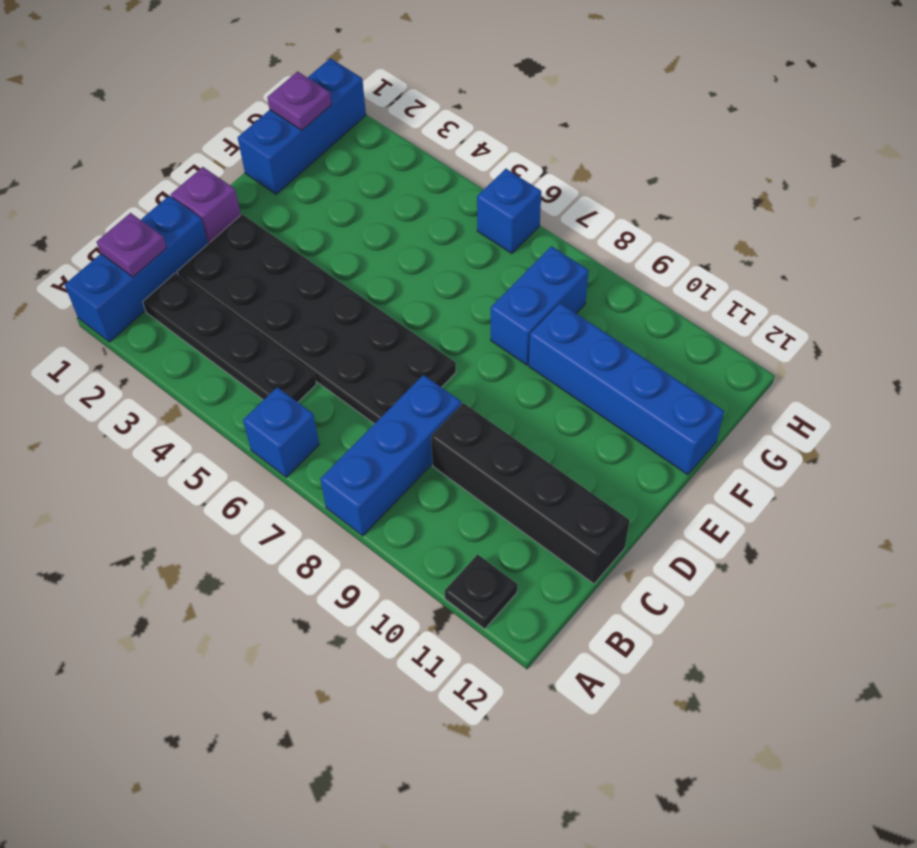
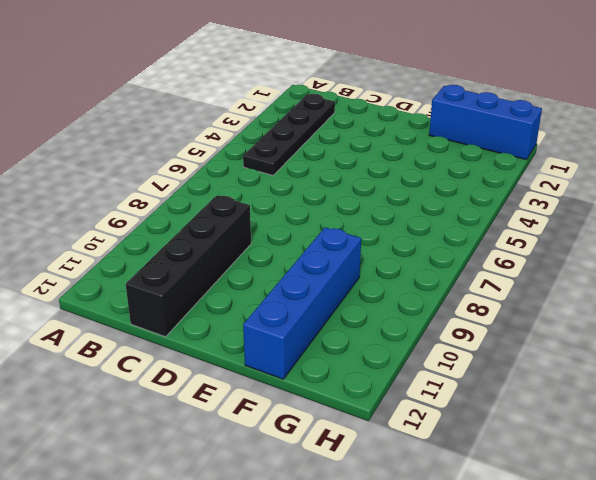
none -> blue 1x3 brick [65,196,208,342]
none -> blue 1x1 brick [243,387,319,477]
none -> blue 1x3 brick [320,375,461,536]

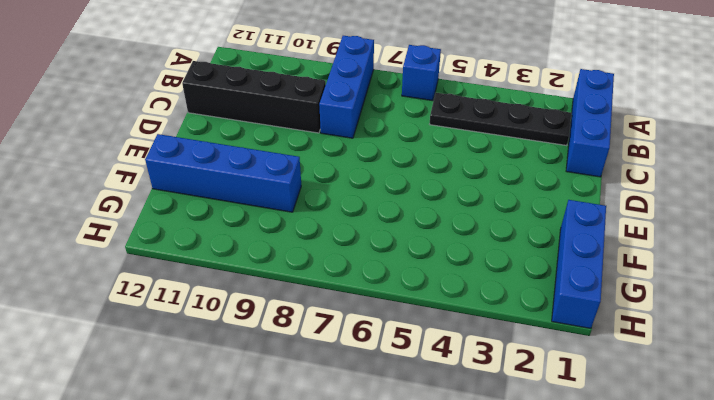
none -> black 1x1 plate [445,554,517,629]
none -> black 2x6 plate [177,214,456,424]
none -> purple 1x1 brick [171,167,241,244]

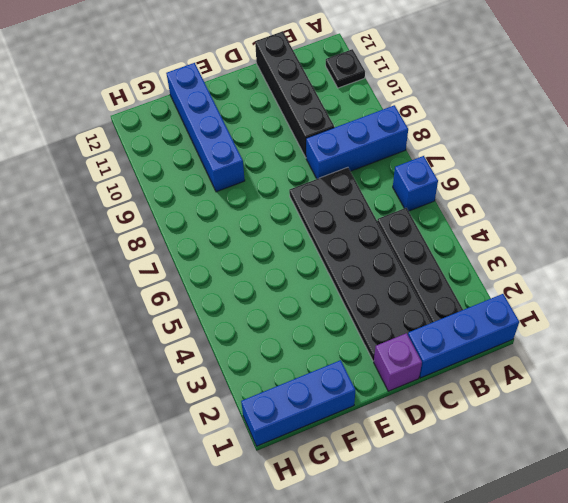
none -> blue 1x2 brick [491,246,589,365]
none -> blue 1x1 brick [477,169,541,254]
none -> purple 1x1 plate [97,213,167,277]

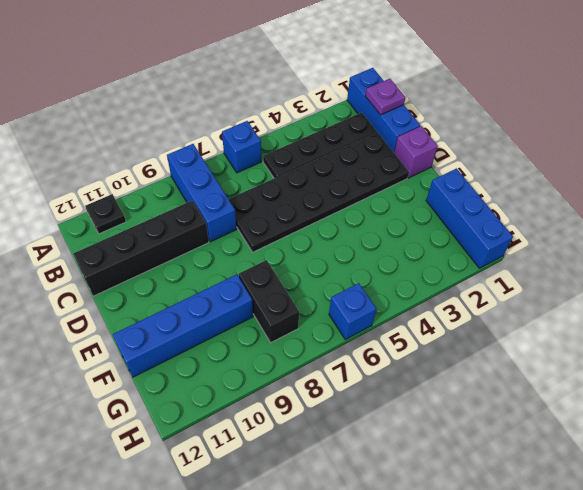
black 1x2 brick [239,260,299,343] -> blue 1x2 brick [491,246,589,365]
none -> purple 1x1 plate [267,71,332,130]

